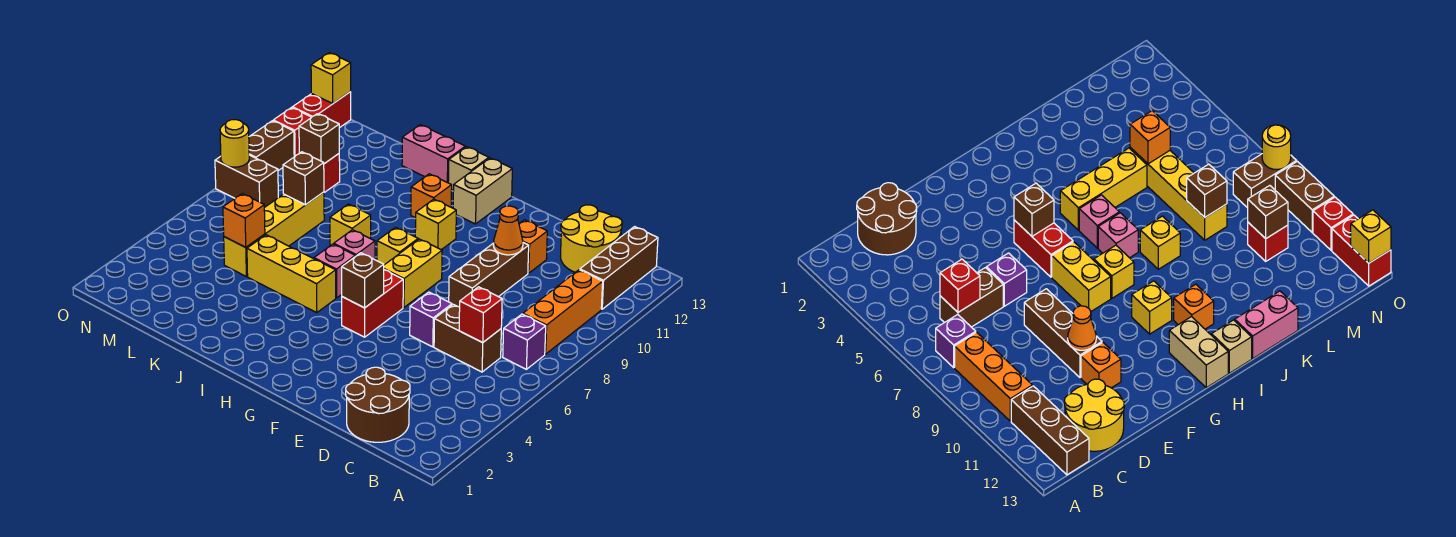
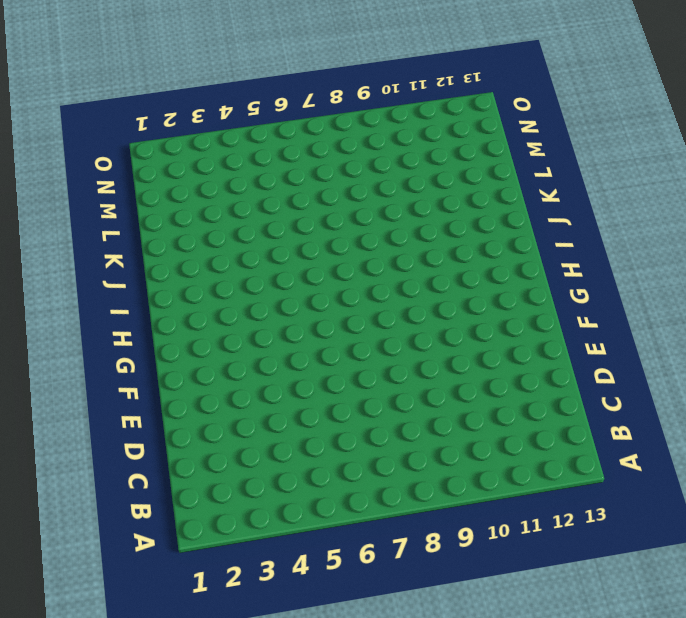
none -> purple 1x1 brick [503,314,546,369]
none -> orange 1x3 brick [523,270,603,354]
none -> brown 1x3 brick [580,227,658,309]
none -> brown 2x2 round brick [346,367,410,442]

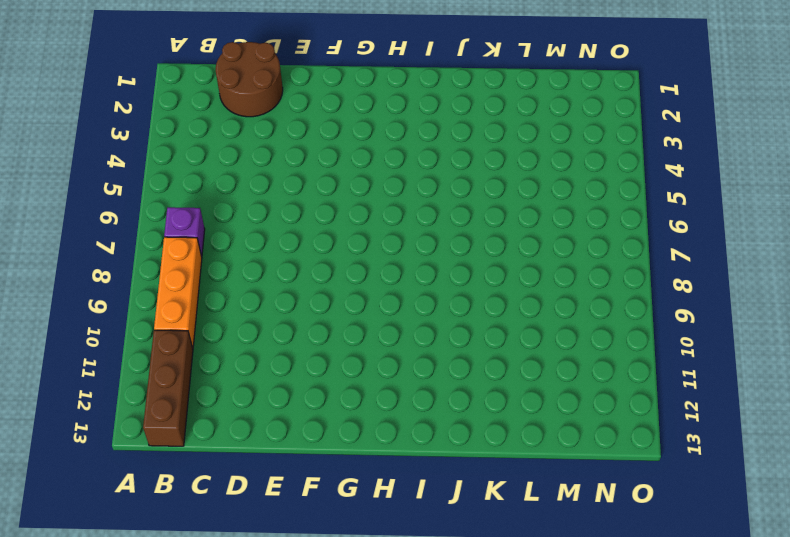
none -> brown 1x2 brick [434,304,501,372]
none -> yellow 2x2 round brick [561,205,622,272]
none -> purple 1x1 brick [410,292,452,347]
none -> brown 1x3 brick [449,243,529,307]

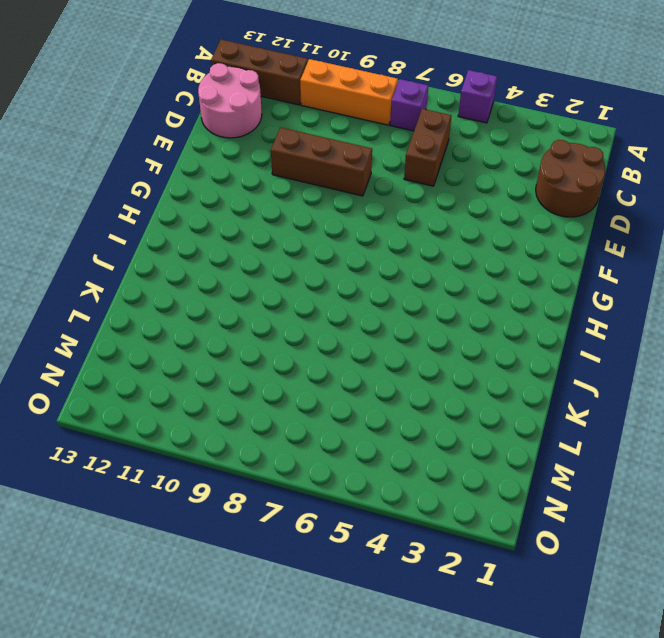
purple 1x1 brick [458,70,497,123] -> purple 1x1 brick moved to [410,292,452,347]
pink 2x2 round brick [198,63,262,138] -> yellow 2x2 round brick [561,205,622,272]
none -> orange 1x1 brick [519,220,547,273]
none -> red 1x2 brick [342,270,403,337]
none -> yellow 1x2 brick [384,239,442,307]
none -> yellow 1x1 brick [377,227,418,265]

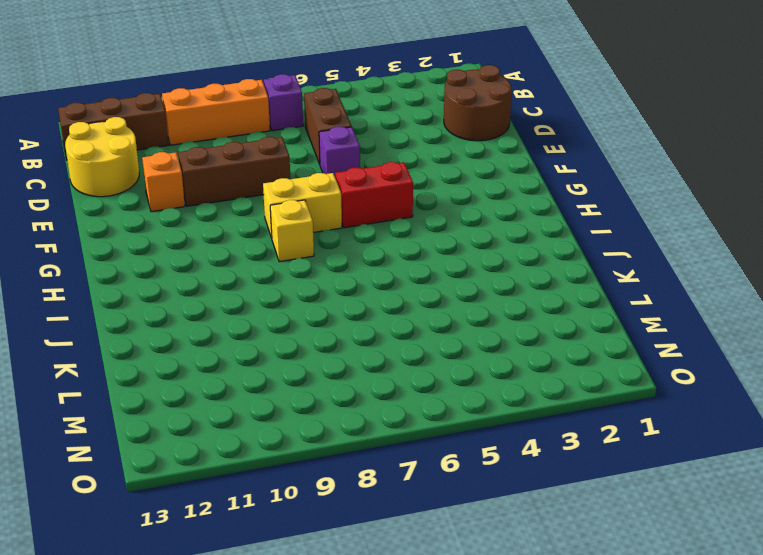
none -> yellow 1x1 brick [415,199,456,250]
none -> tan 1x2 brick [453,158,512,224]
none -> yellow 1x3 brick [247,235,336,313]
none -> pink 1x1 brick [314,244,355,298]

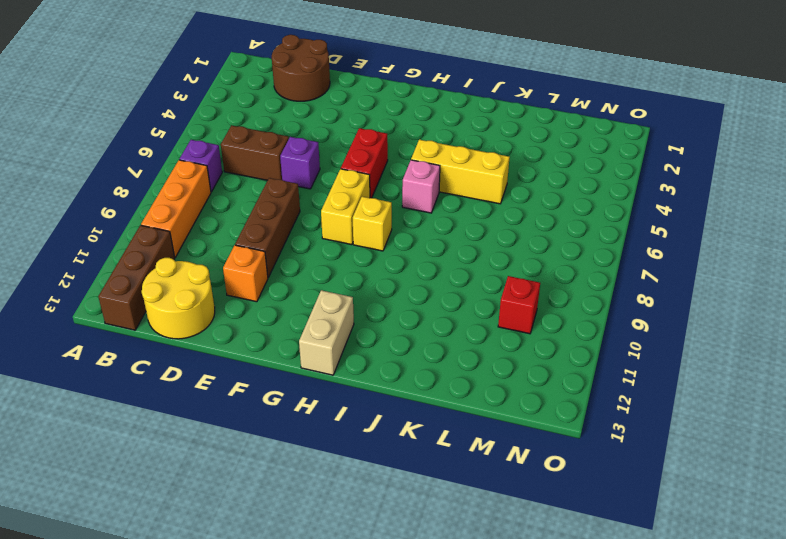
none -> yellow 1x1 brick [415,199,456,250]
none -> pink 1x1 brick [334,230,375,260]
none -> orange 1x1 brick [411,174,452,218]
none -> tan 1x1 brick [448,147,489,191]

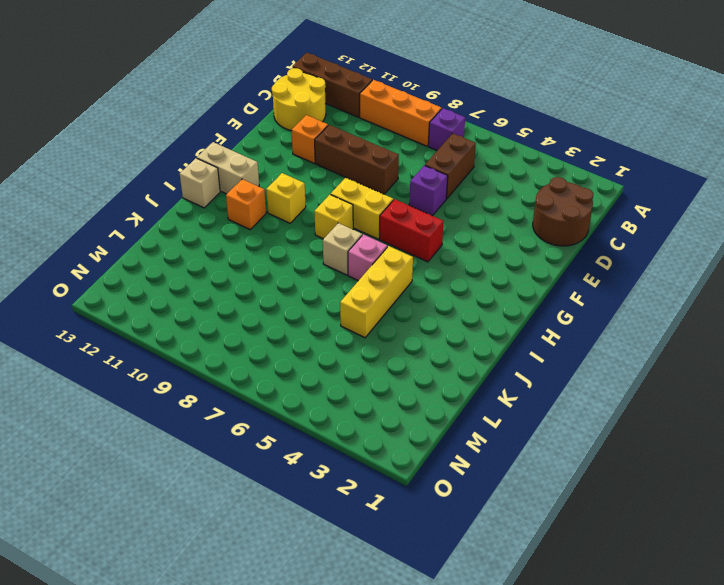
tan 1x1 brick [323,223,362,275] -> pink 1x1 brick [334,230,375,260]
none -> yellow 1x1 brick [330,204,371,246]
none -> pink 1x2 brick [402,125,465,183]
none -> yellow 1x4 brick [224,192,324,276]
none -> red 1x1 brick [324,154,340,193]

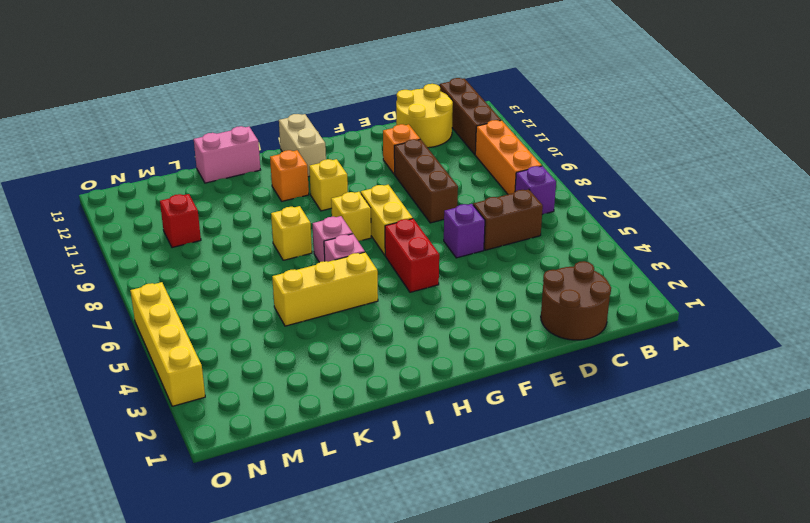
yellow 1x4 brick [130,282,205,406] -> yellow 1x4 brick moved to [224,192,324,276]
none -> tan 1x1 brick [448,147,489,191]
none -> brown 1x2 brick [215,155,278,208]
none -> brown 1x2 brick [249,121,294,171]
none -> red 1x1 brick [273,108,312,157]

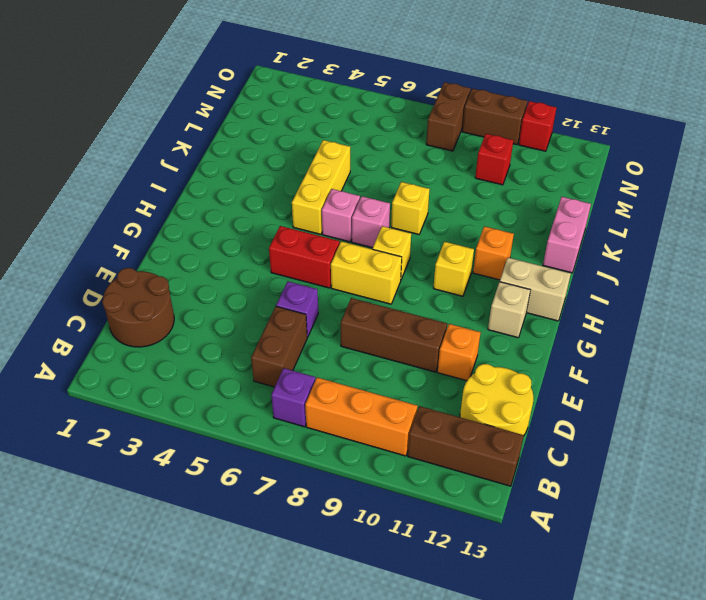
tan 1x1 brick [488,282,530,338] -> tan 1x1 brick moved to [448,147,489,191]
none -> yellow 1x4 brick [224,192,324,276]
none -> red 1x2 brick [292,92,351,128]
none -> red 1x1 brick [459,287,502,342]
none -> orange 1x1 cone [494,206,523,255]

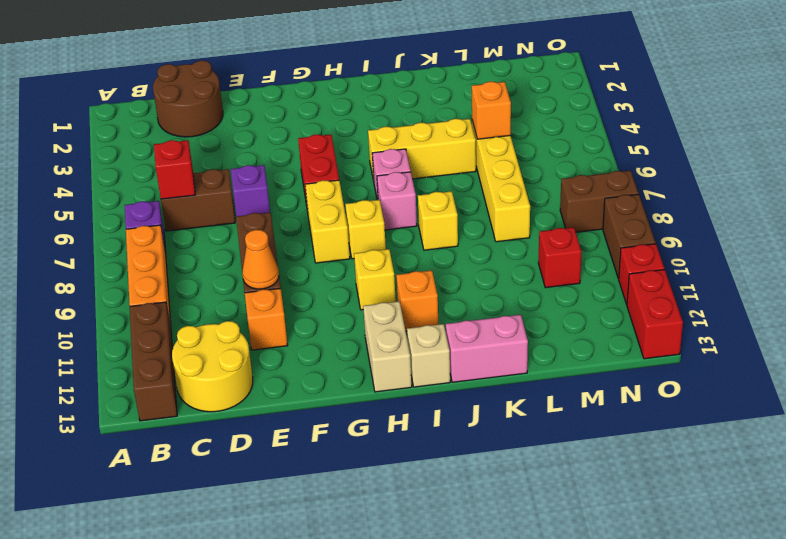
none -> brown 1x1 brick [342,253,384,308]
none -> brown 1x1 brick [283,152,324,205]
none -> brown 1x1 brick [299,114,339,164]
none -> yellow 1x1 round brick [220,120,249,167]

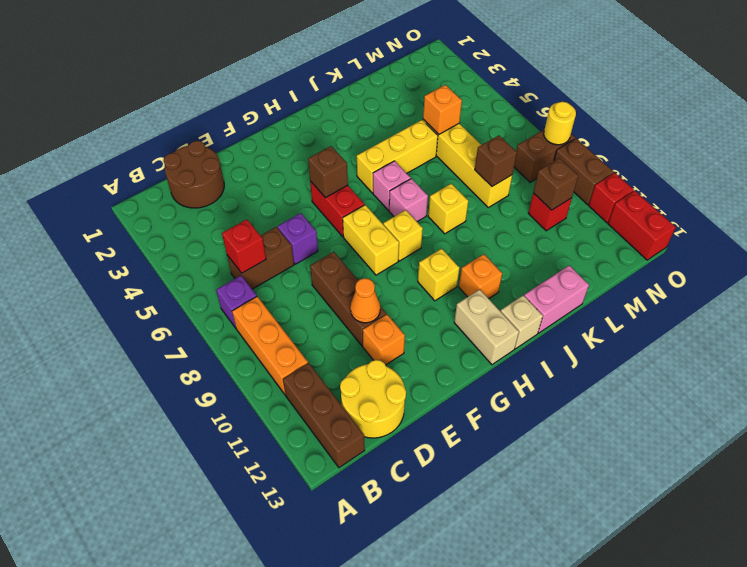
none -> yellow 1x1 brick [311,53,351,103]

